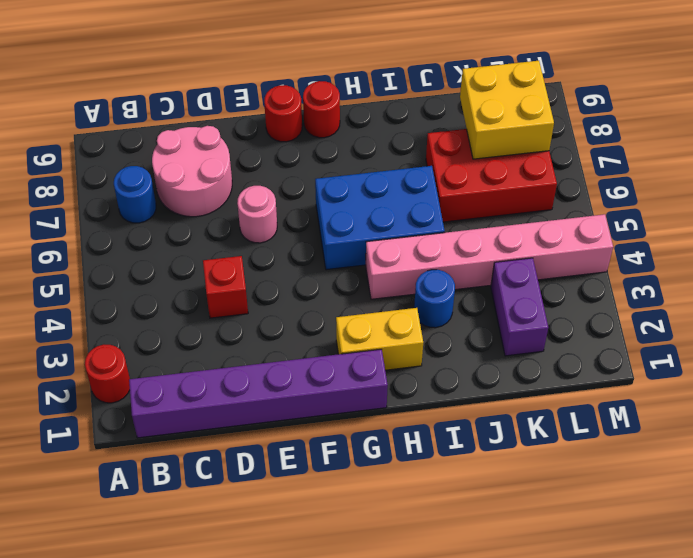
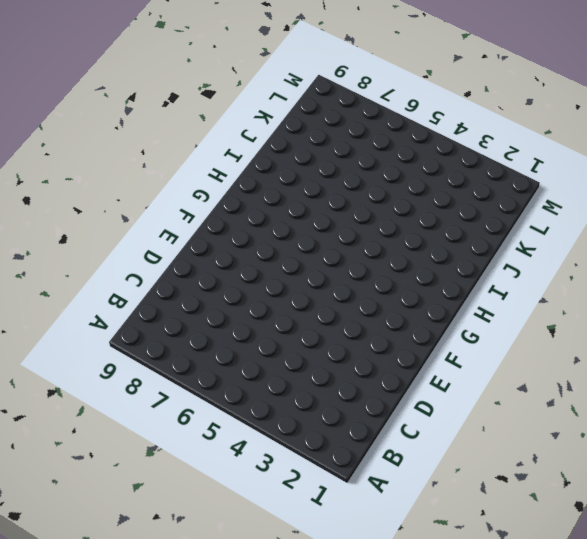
none -> red 1x1 round brick [85,345,130,403]
none -> purple 1x6 brick [129,349,388,438]
none -> blue 1x1 round brick [114,166,156,223]

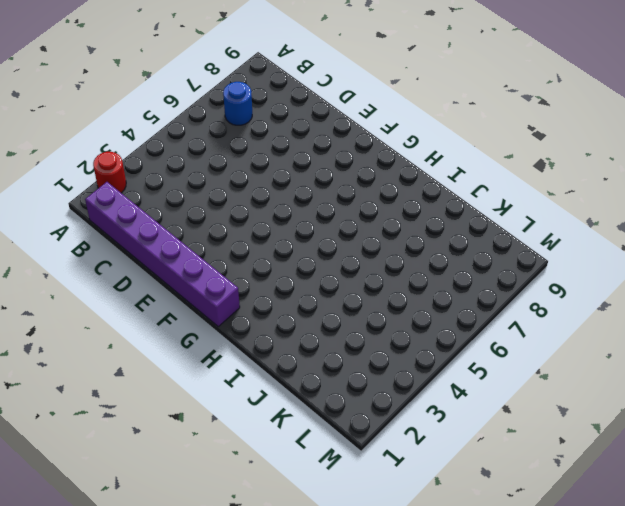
none -> pink 2x2 round brick [152,126,232,217]
none -> red 1x1 brick [203,256,248,318]
none -> pink 1x1 round brick [237,186,277,243]

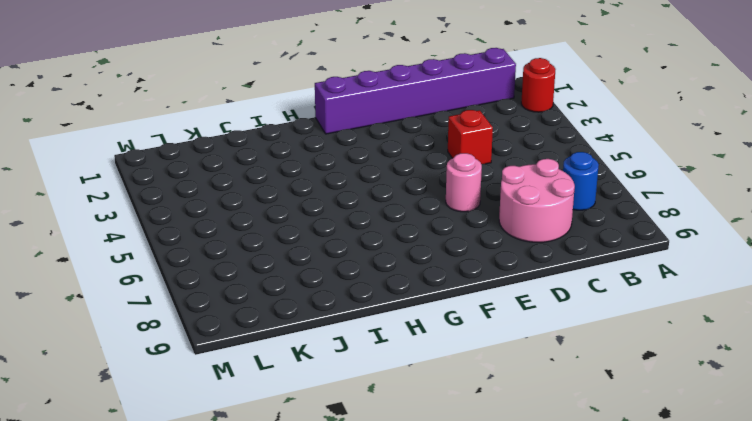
none -> red 1x1 round brick [264,85,302,142]
none -> yellow 1x2 brick [336,308,423,370]
none -> blue 2x3 brick [315,166,445,270]

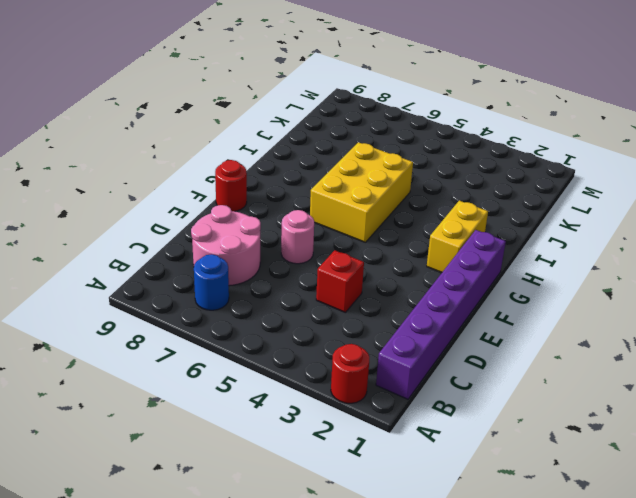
yellow 2x3 brick [310,142,413,242] -> blue 2x3 brick [315,166,445,270]
none -> red 1x1 round brick [303,81,340,138]
none -> pink 1x6 brick [366,214,613,299]
none -> blue 1x1 round brick [414,270,455,328]

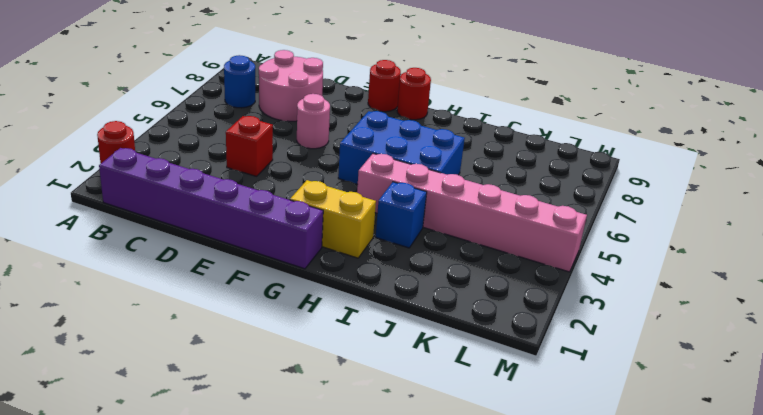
blue 1x1 brick [376,182,427,248] -> blue 1x1 round brick [414,270,455,328]
none -> red 2x3 brick [426,129,557,222]
none -> purple 1x2 brick [491,258,548,356]
none -> yellow 2x2 brick [460,61,554,159]

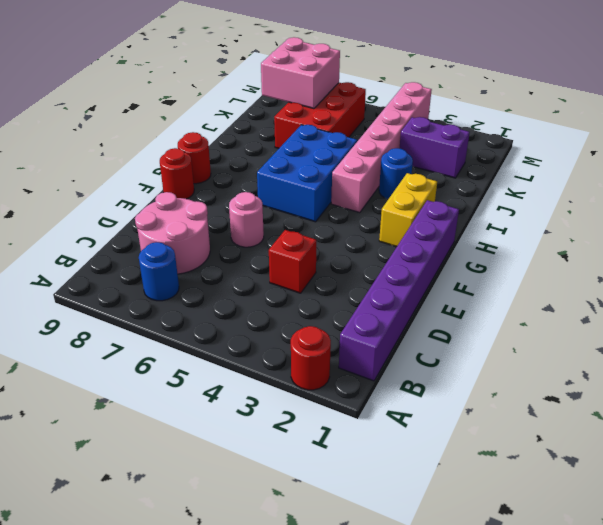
pink 2x2 brick [261,37,340,109] -> yellow 2x2 brick [460,61,554,159]

